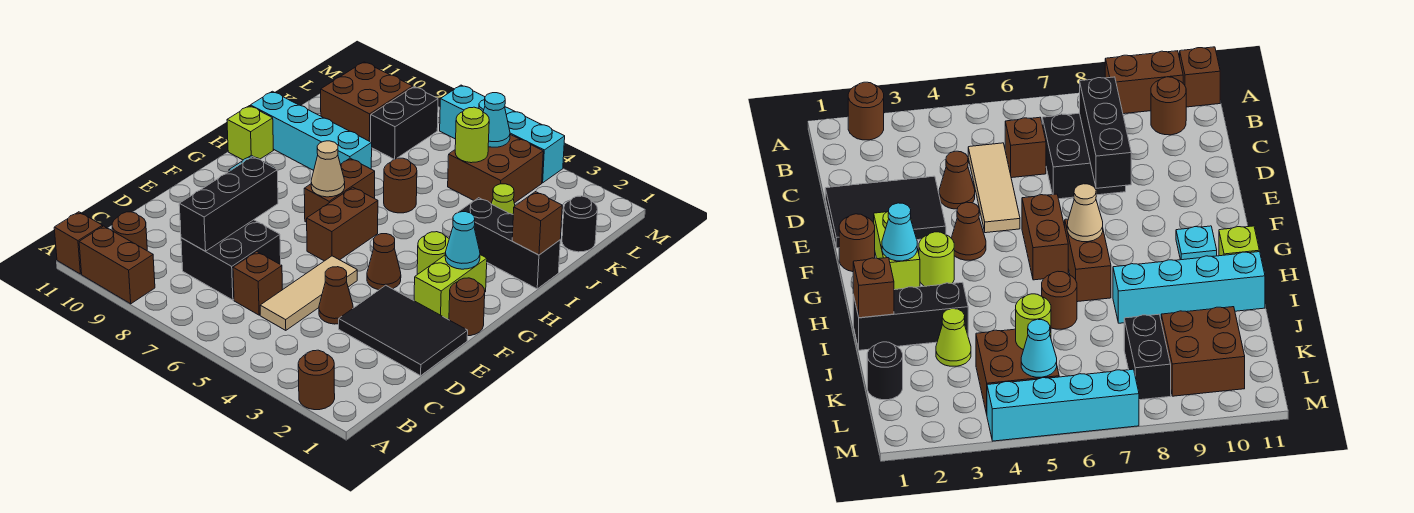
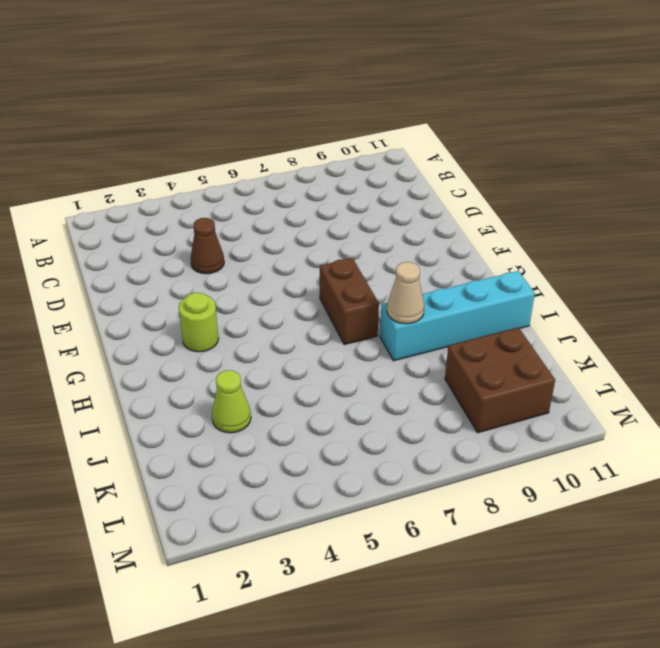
tan 1x1 cone [387,262,424,324] -> tan 1x1 cone moved to [311,141,345,197]
none -> brown 1x1 round brick [298,350,335,410]
none -> brown 1x2 brick [79,226,155,304]
none -> brown 1x1 brick [54,212,103,274]
none -> brown 1x1 round brick [112,212,147,251]

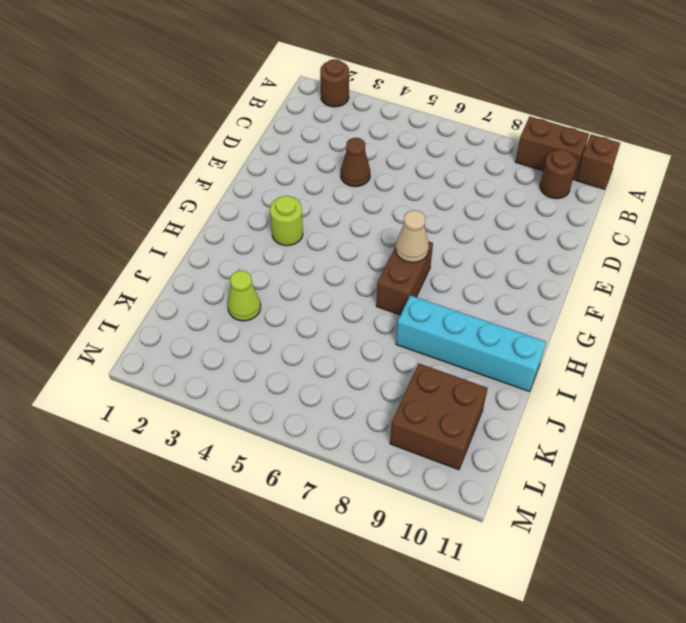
none -> tan 1x3 tile [260,256,357,330]
none -> brown 1x1 brick [233,252,282,315]
none -> black 2x2 brick [181,220,281,300]
none -> black 2x3 tile [339,285,468,376]

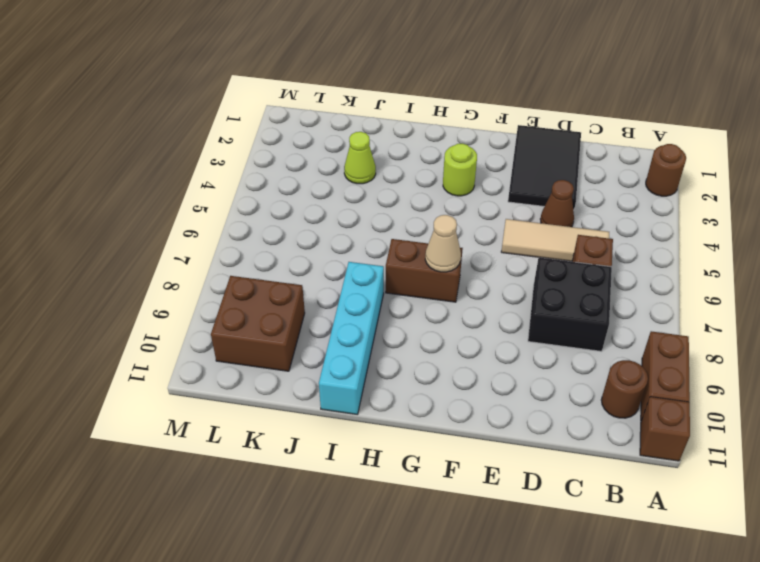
none -> brown 1x1 round brick [449,278,485,336]
none -> lime 1x2 brick [414,255,487,319]
none -> brown 1x1 cone [367,234,401,290]
none -> brown 1x2 brick [307,187,378,261]

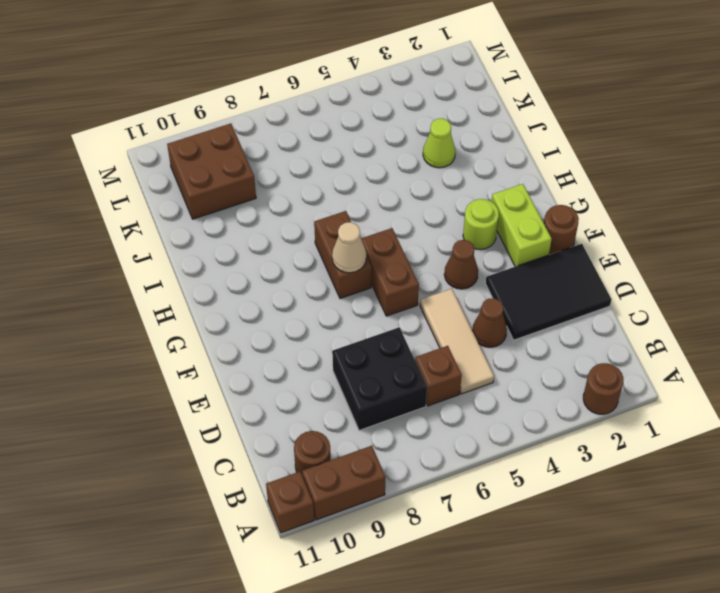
none -> cyan 1x1 plate [1176,226,1217,260]
none -> lime 1x1 brick [227,106,273,160]
none -> black 1x3 brick [458,198,560,289]
none -> brown 1x1 round brick [384,158,417,213]

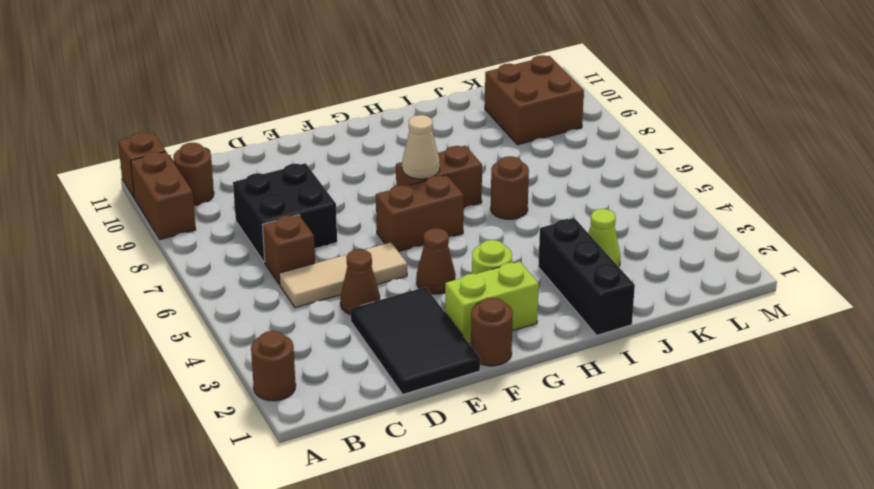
none -> cyan 1x1 plate [1176,226,1217,260]
none -> lime 1x1 brick [227,106,273,160]
none -> cyan 1x4 brick [250,91,372,170]
none -> black 1x1 round brick [562,196,598,252]

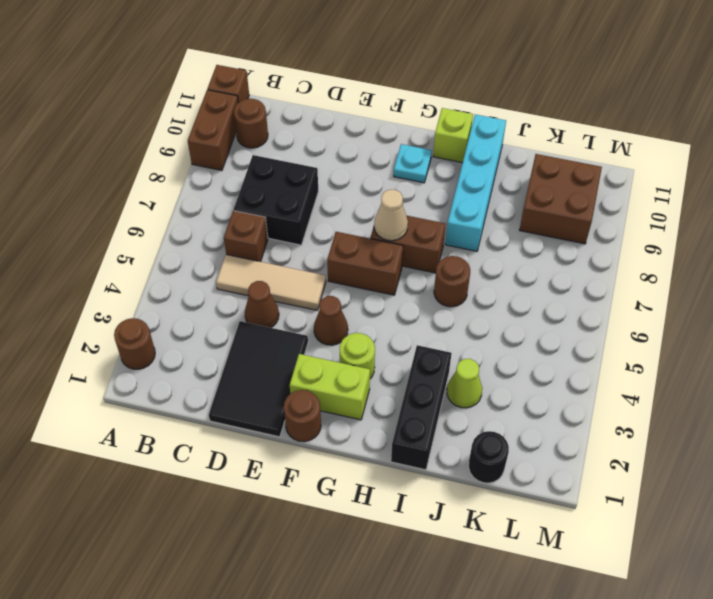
none -> brown 2x2 brick [448,135,543,203]
none -> black 1x2 brick [371,87,438,159]
none -> cyan 1x4 brick [440,85,565,183]
none -> black 1x3 brick [179,157,278,251]

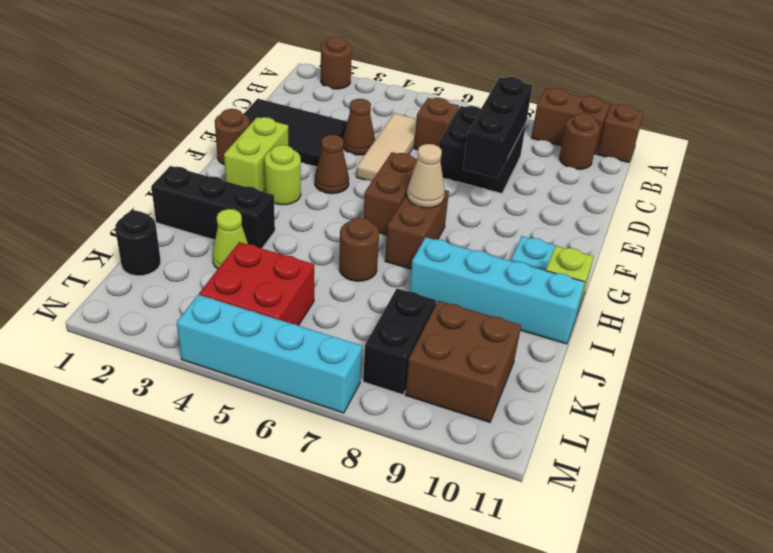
red 2x2 brick [199,242,314,326] -> brown 2x2 brick [448,135,543,203]
none -> cyan 1x1 cone [445,212,480,269]
none -> brown 1x1 brick [512,192,562,255]
none -> lime 1x1 round brick [455,107,489,163]
none -> cyan 1x1 cone [483,93,510,147]

